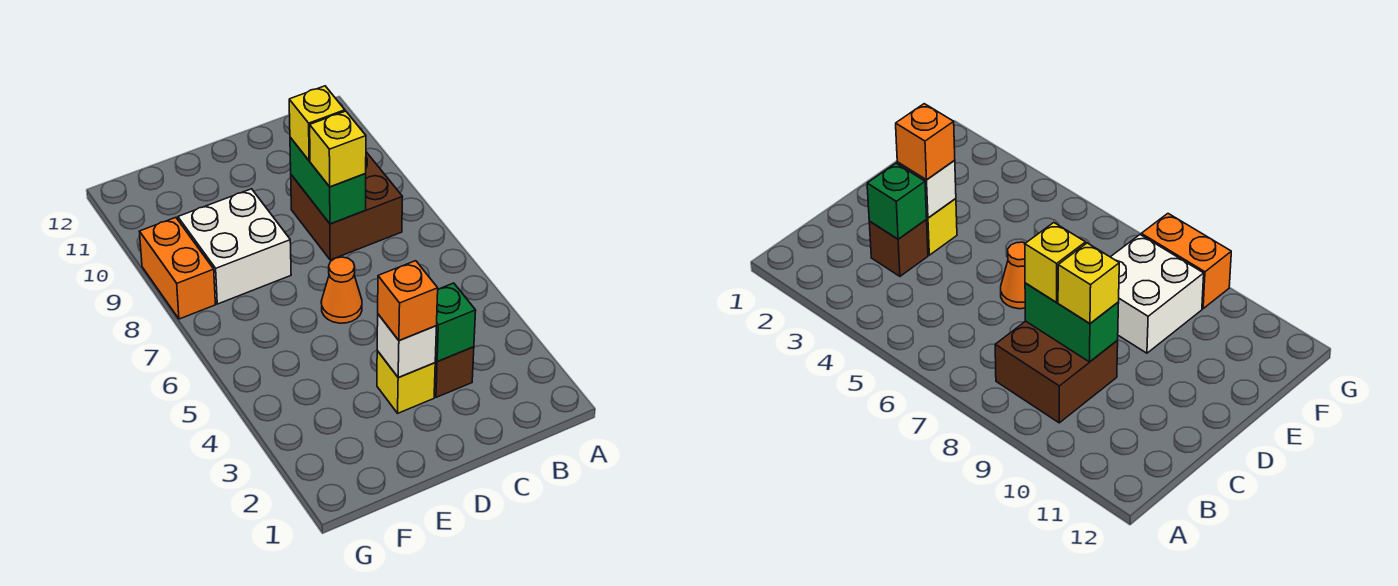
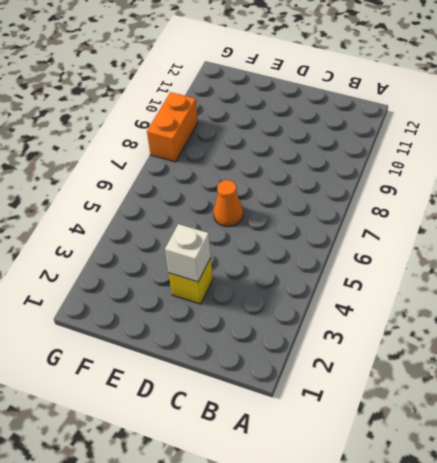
none -> brown 2x2 brick [291,152,402,260]
none -> brown 1x1 brick [434,347,474,397]
none -> white 2x2 brick [178,189,291,304]

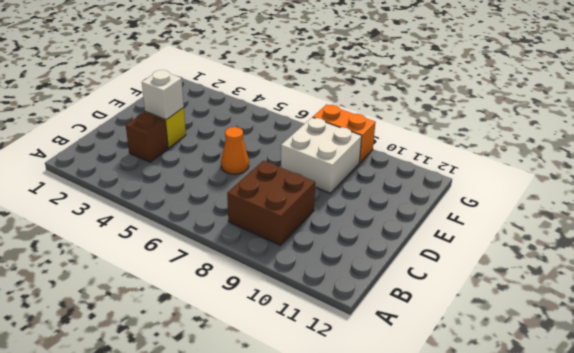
none -> green 1x1 brick [435,283,476,362]
none -> green 1x2 brick [290,137,366,224]
none -> yellow 1x1 brick [310,111,366,187]

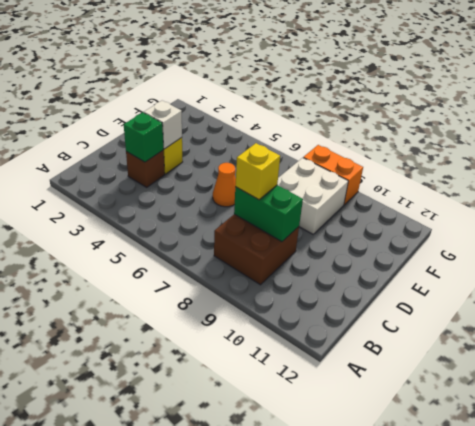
none -> yellow 1x1 brick [289,86,345,161]
none -> orange 1x1 brick [378,261,438,341]

